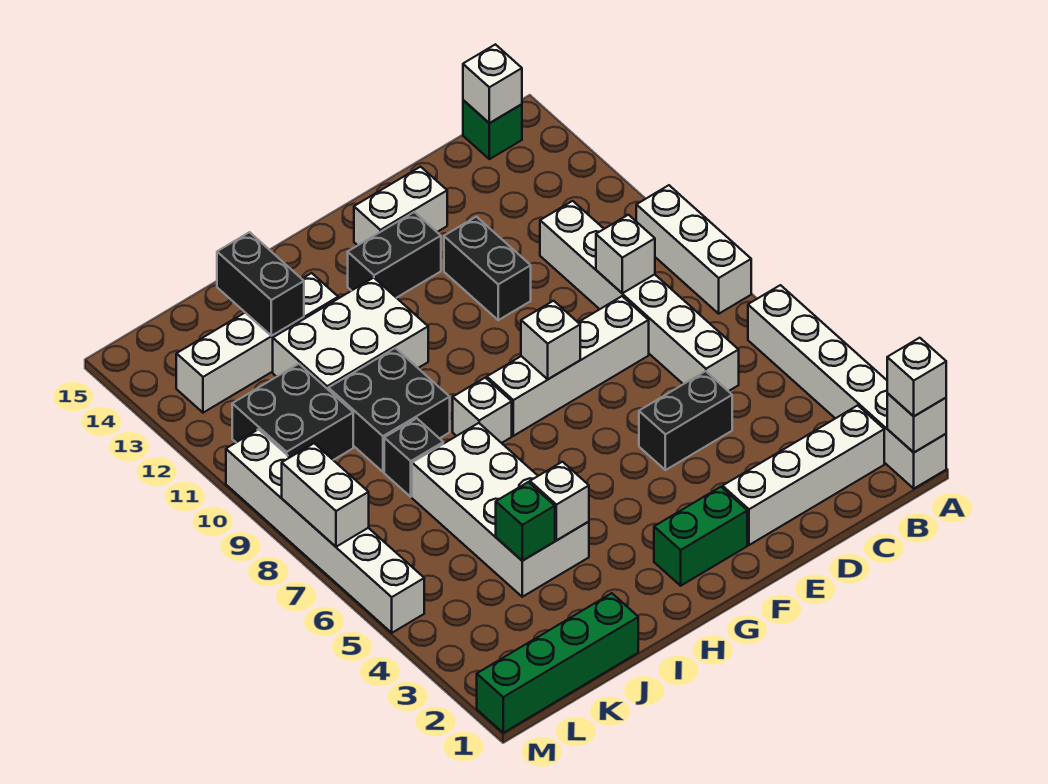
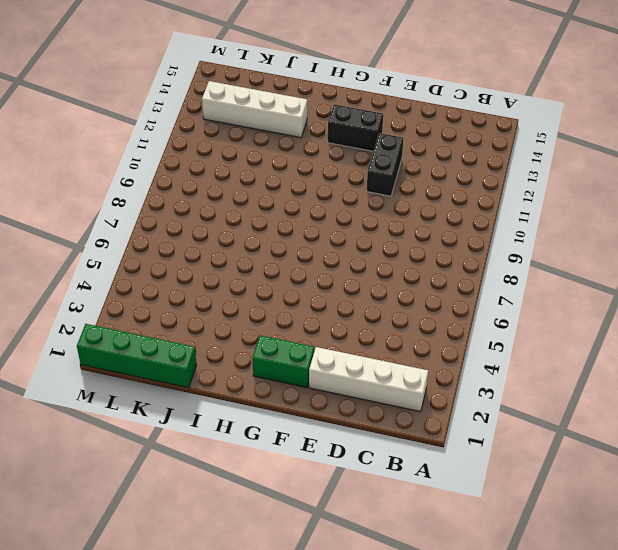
none -> white 1x6 brick [748,285,946,489]
none -> white 1x3 brick [636,185,751,314]
none -> green 1x1 brick [463,100,522,159]

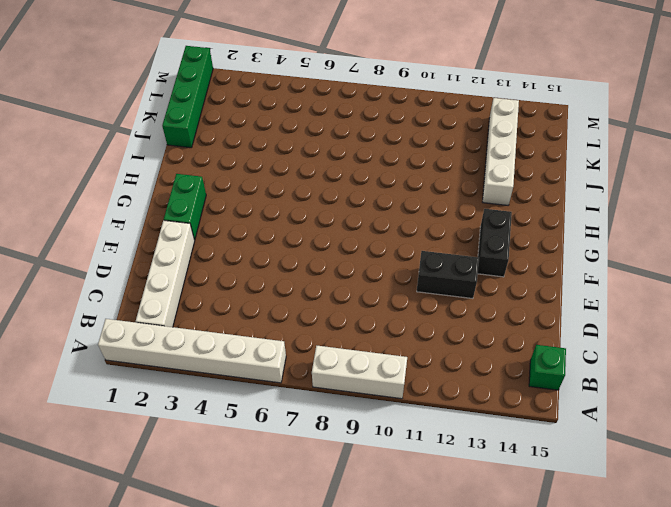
none -> white 1x6 brick [540,201,739,391]
none -> black 1x2 brick [639,371,732,470]
none -> white 1x4 brick [487,296,649,436]

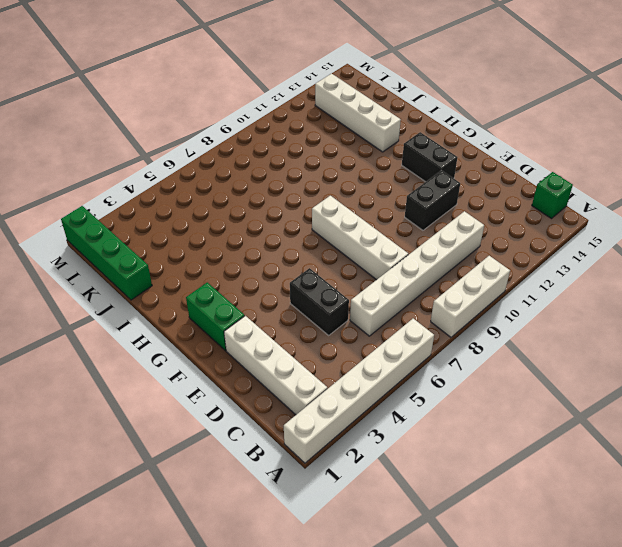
none -> white 1x2 brick [354,167,447,245]
none -> white 1x1 brick [453,378,512,443]
none -> white 2x3 brick [273,278,428,390]

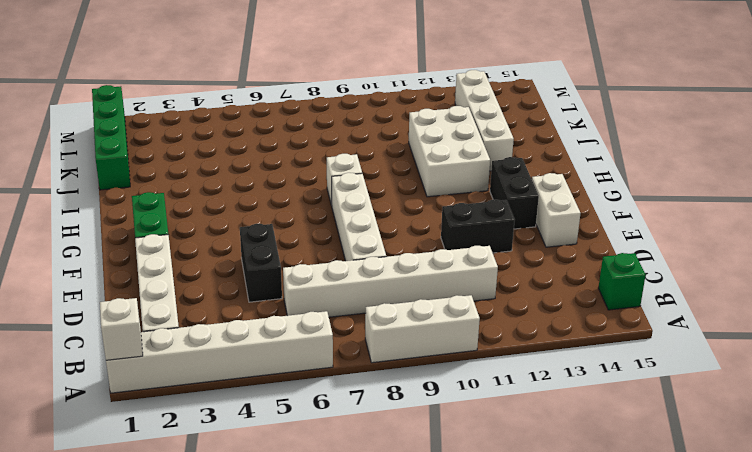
none -> white 2x4 brick [412,423,589,597]
none -> black 2x2 brick [329,348,450,472]
none -> black 1x1 brick [384,418,443,497]

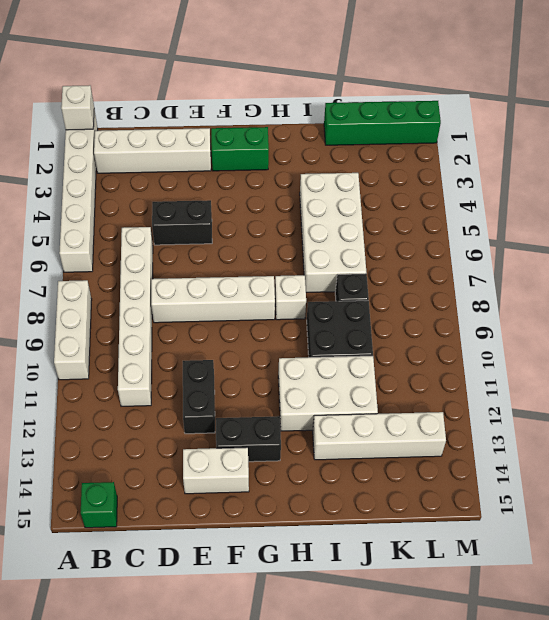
none -> black 2x2 brick [232,364,353,460]
none -> white 1x6 brick [226,429,424,633]
none -> white 1x1 brick [463,44,522,123]

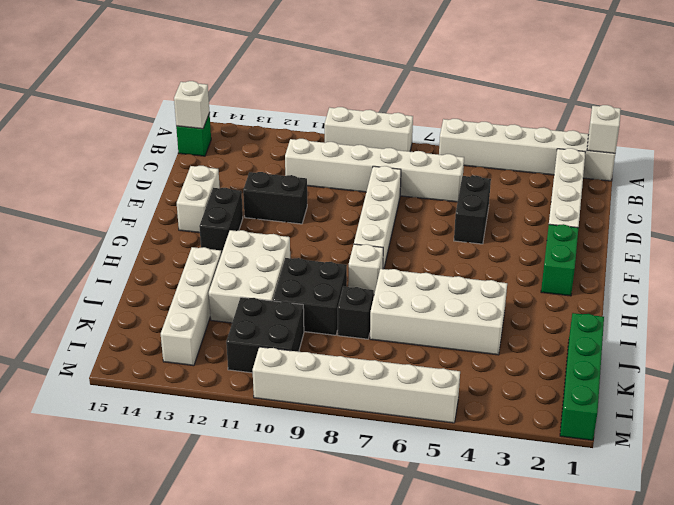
none -> white 1x1 brick [596,215,655,293]
none -> white 1x1 brick [521,301,580,379]
none -> white 1x1 brick [530,462,589,540]

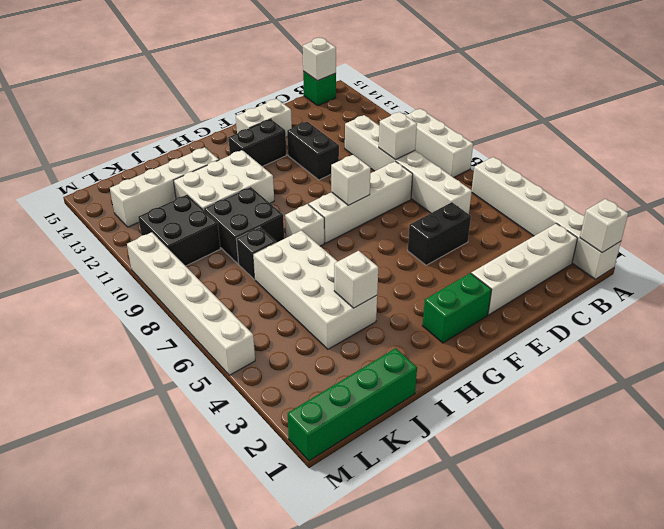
none -> green 1x1 brick [496,482,555,561]
none -> black 1x2 brick [217,232,304,336]
none -> white 1x2 brick [282,443,369,547]

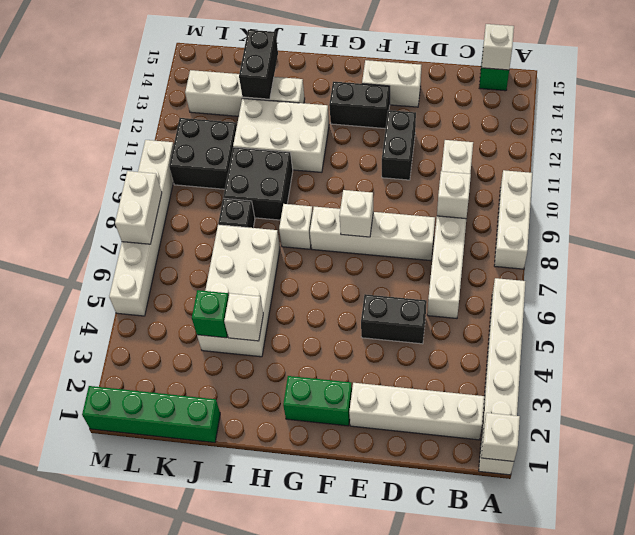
none -> white 1x1 brick [887,338,946,416]

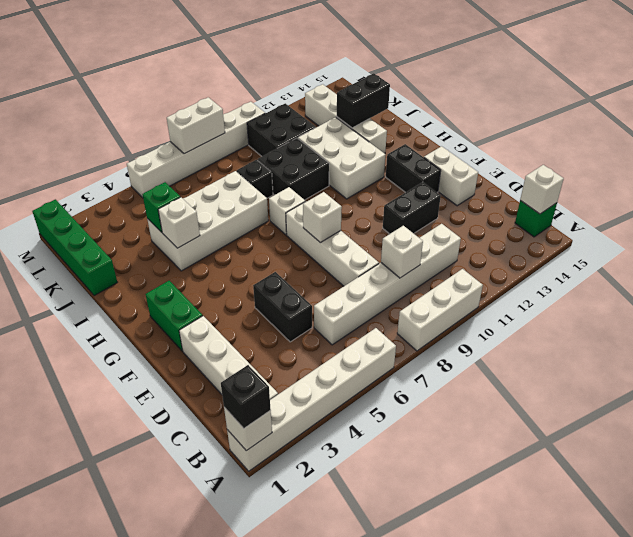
black 1x1 brick [221,365,271,428] -> white 1x1 brick [887,338,946,416]

